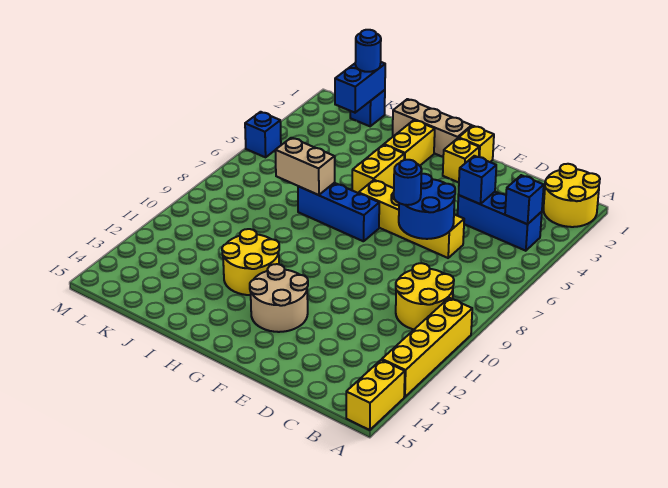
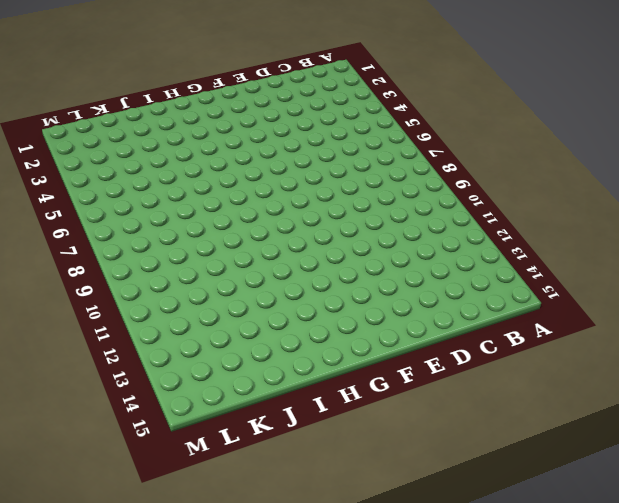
none -> yellow 2x2 round brick [544,164,600,227]
none -> yellow 1x4 brick [382,298,472,397]
none -> yellow 1x2 brick [346,360,405,430]

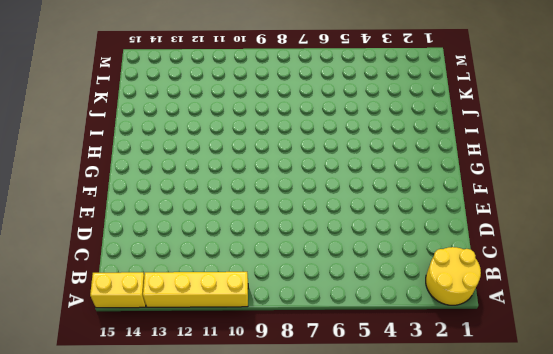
none -> blue 1x3 brick [458,192,542,251]
none -> yellow 2x2 round brick [396,263,454,329]
none -> yellow 1x4 brick [359,180,464,258]

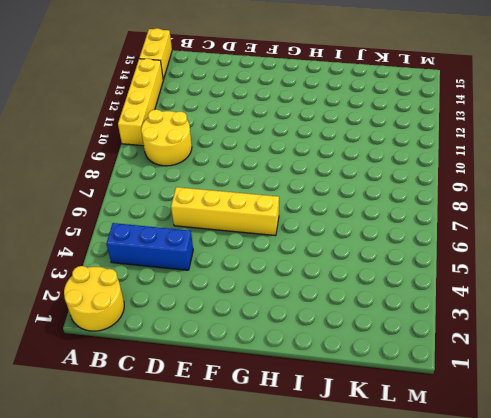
none -> yellow 1x1 brick [459,126,494,162]
none -> yellow 1x1 brick [443,138,479,182]
none -> tan 2x2 round brick [250,264,308,332]

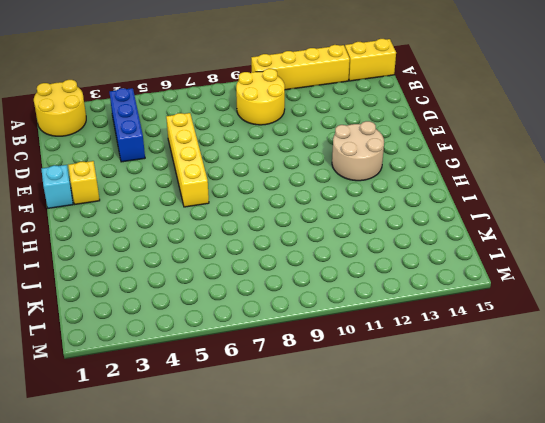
cyan 1x1 brick [41,165,73,208] -> yellow 1x1 brick [459,126,494,162]
none -> tan 1x3 brick [393,99,472,157]
none -> blue 1x3 brick [298,183,379,241]
none -> yellow 1x2 brick [384,120,435,166]

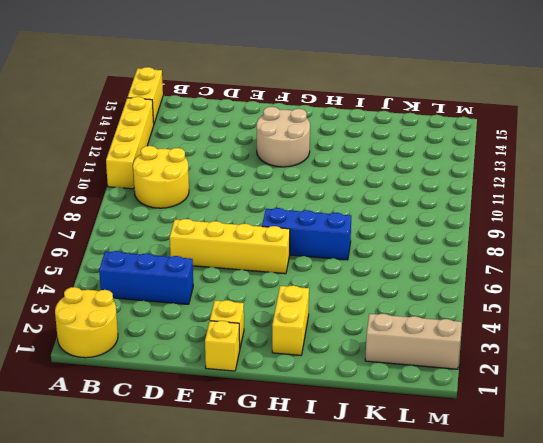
tan 1x3 brick [365,314,462,369] -> tan 1x3 brick moved to [393,99,472,157]
none -> yellow 1x2 brick [352,145,404,193]
none -> yellow 2x2 round brick [222,229,279,295]
none -> blue 1x1 brick [350,90,385,126]

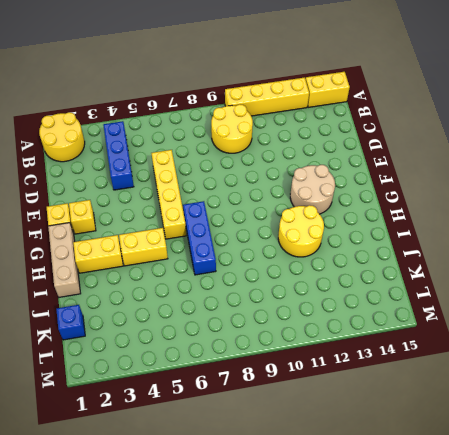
none -> blue 1x1 brick [245,112,281,157]
none -> blue 1x1 brick [505,175,544,224]
none -> blue 1x1 brick [458,156,496,204]

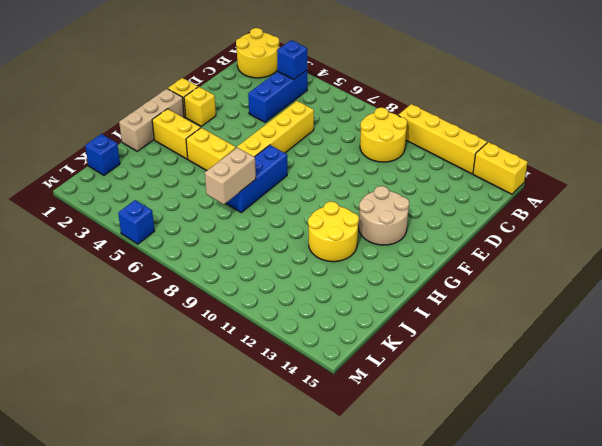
none -> blue 1x1 brick [458,156,496,204]
none -> blue 2x2 round brick [399,174,455,239]
none -> blue 1x2 brick [335,62,385,113]

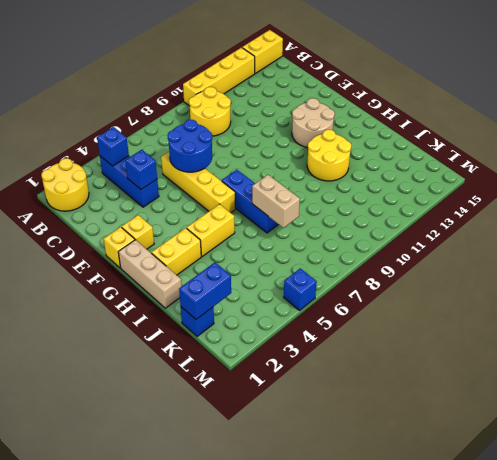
none -> blue 1x1 round brick [394,160,422,205]
none -> blue 1x1 round brick [355,30,381,72]

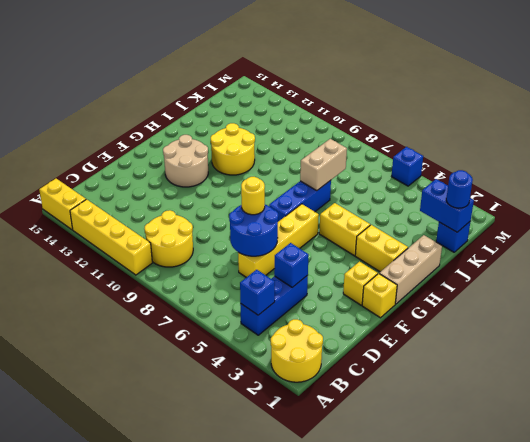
yellow 1x1 round brick [241,177,265,215] -> blue 1x1 round brick [394,160,422,205]

